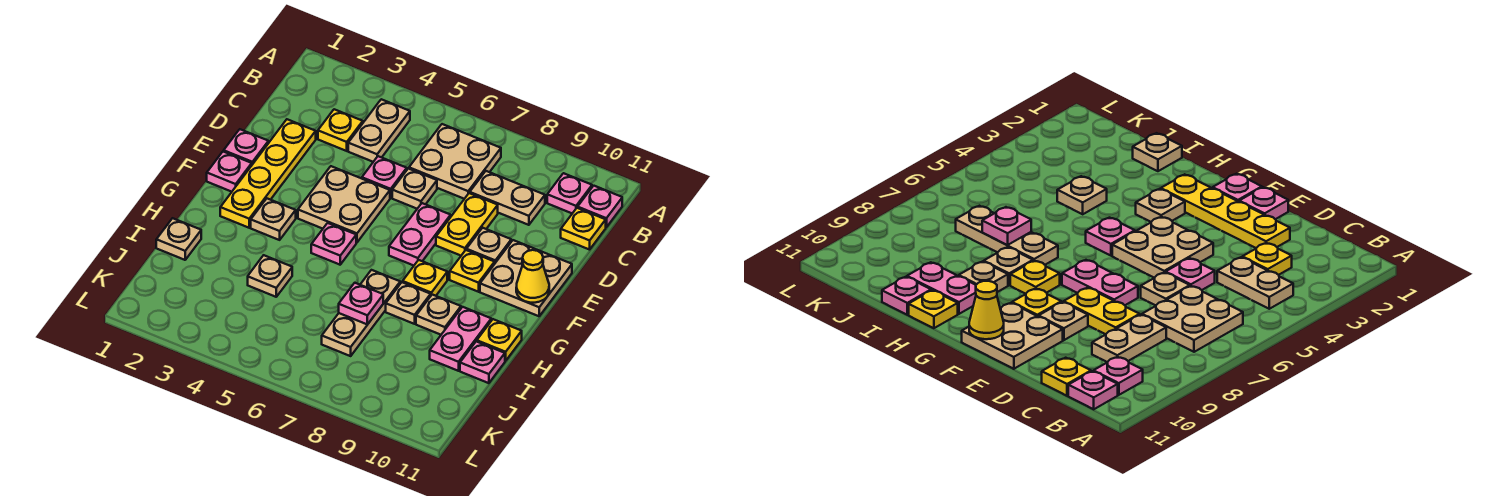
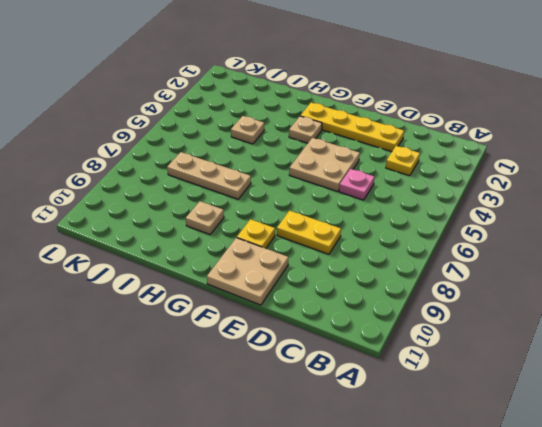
none -> tan 1x2 plate [348,99,410,162]
none -> tan 2x2 plate [409,124,501,199]
none -> pink 1x1 plate [547,173,592,213]
none -> pink 1x1 plate [578,186,622,227]

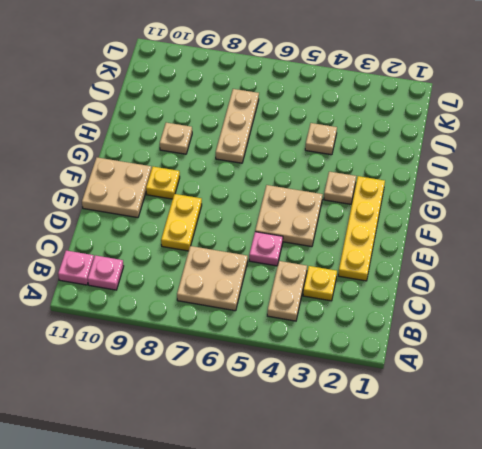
none -> tan 1x2 plate [470,171,545,225]
none -> yellow 1x1 plate [561,208,606,250]
none -> tan 1x1 plate [392,168,437,209]
none -> pink 1x1 plate [224,129,269,165]

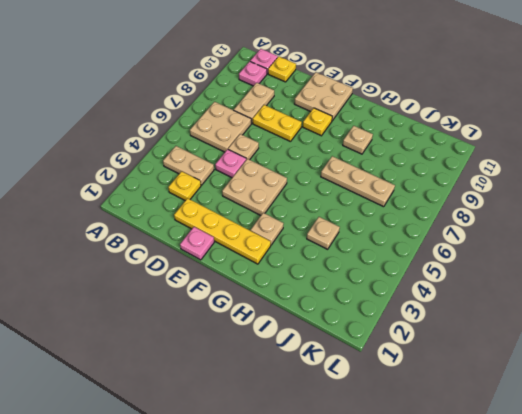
none -> pink 1x2 plate [389,203,451,266]
none -> tan 1x1 plate [466,228,511,263]
none -> pink 1x1 plate [207,151,252,192]
none -> pink 1x1 plate [311,223,356,265]

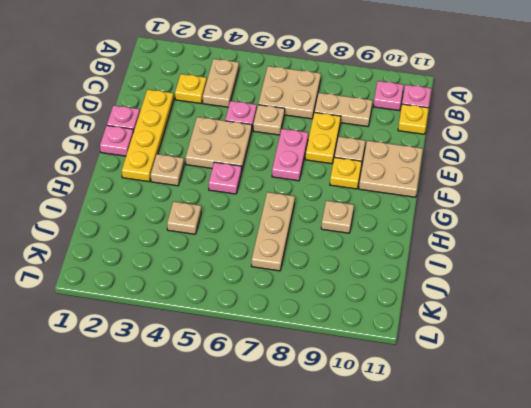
none -> yellow 1x1 plate [403,260,447,296]
none -> tan 1x1 plate [386,282,431,324]
none -> pink 1x2 plate [430,307,491,371]
none -> yellow 1x1 plate [477,319,522,361]

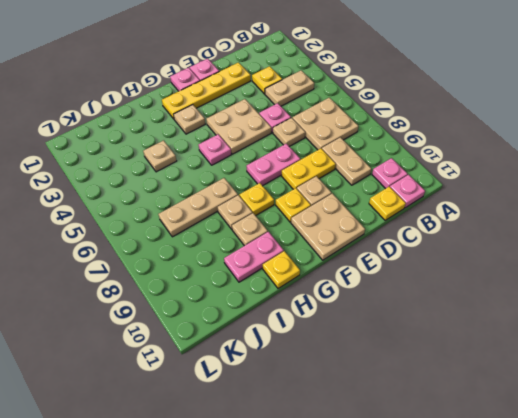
none -> tan 1x1 plate [156,218,201,260]
none -> pink 1x1 plate [460,341,505,383]
none -> yellow 1x1 cone [516,250,549,303]
none -> pink 1x1 plate [339,283,383,325]

